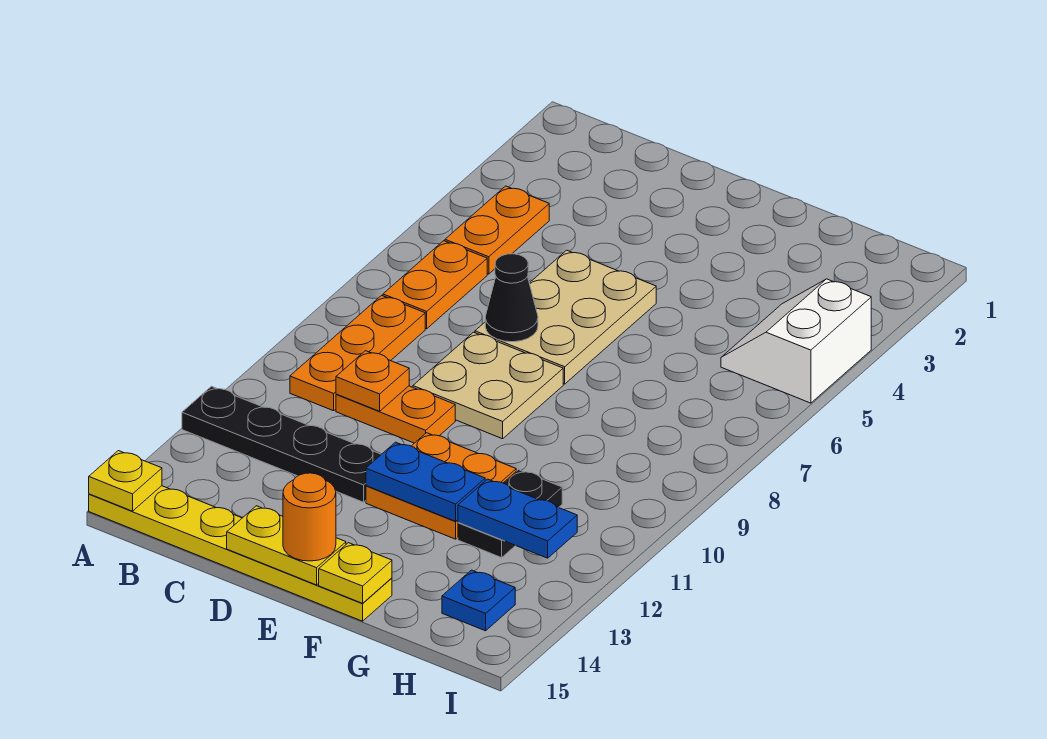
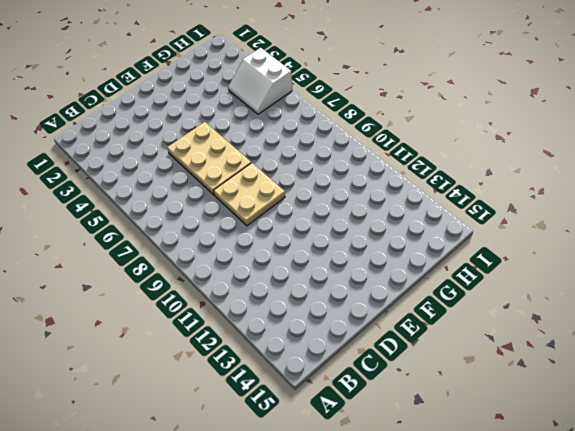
none -> black 1x4 plate [182,386,381,502]
none -> yellow 1x6 plate [89,486,392,621]
none -> orange 1x2 plate [445,186,549,274]

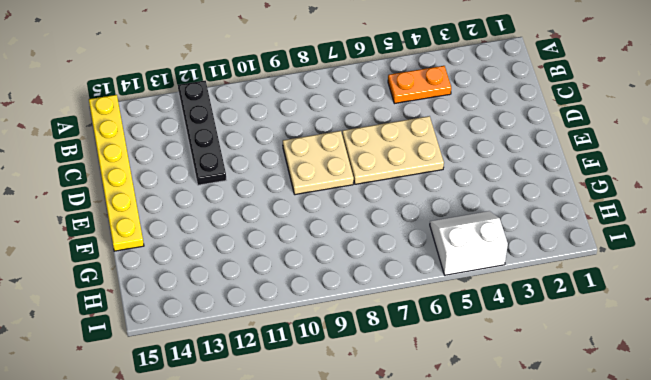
none -> orange 1x2 plate [383,241,487,329]
none -> orange 1x3 plate [290,295,425,411]
none -> orange 1x2 plate [336,386,455,443]

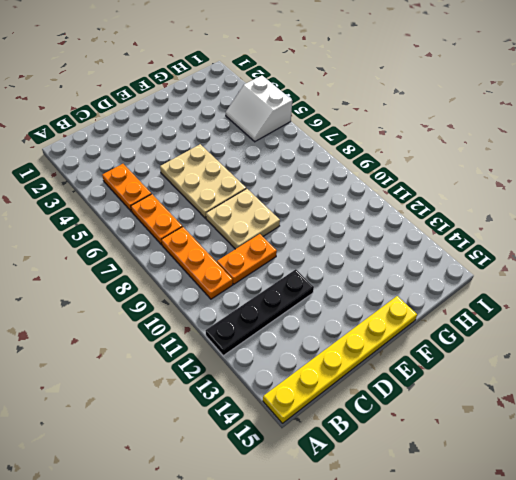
none -> orange 2x2 plate [366,433,516,539]
none -> black 1x2 plate [458,470,562,558]
none -> blue 1x1 plate [442,570,515,631]

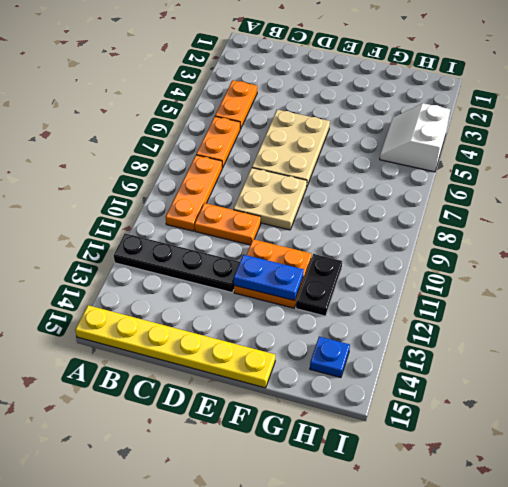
none -> yellow 1x1 plate [89,451,162,511]
none -> orange 1x1 plate [336,351,409,411]
none -> black 1x1 cone [485,254,538,342]

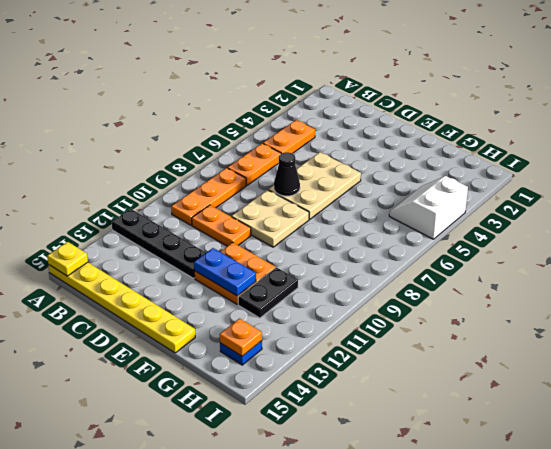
orange 1x1 plate [220,318,262,356] -> orange 1x1 plate moved to [336,351,409,411]
none -> yellow 1x2 plate [227,506,346,585]
none -> yellow 1x1 plate [319,543,392,603]
none -> blue 1x2 plate [458,479,577,558]

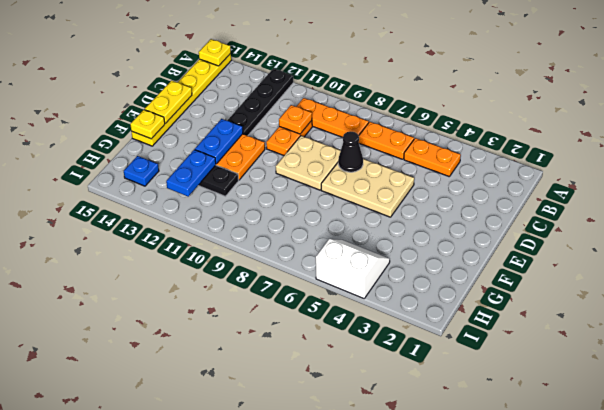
none -> orange 1x1 round brick [283,473,336,561]

